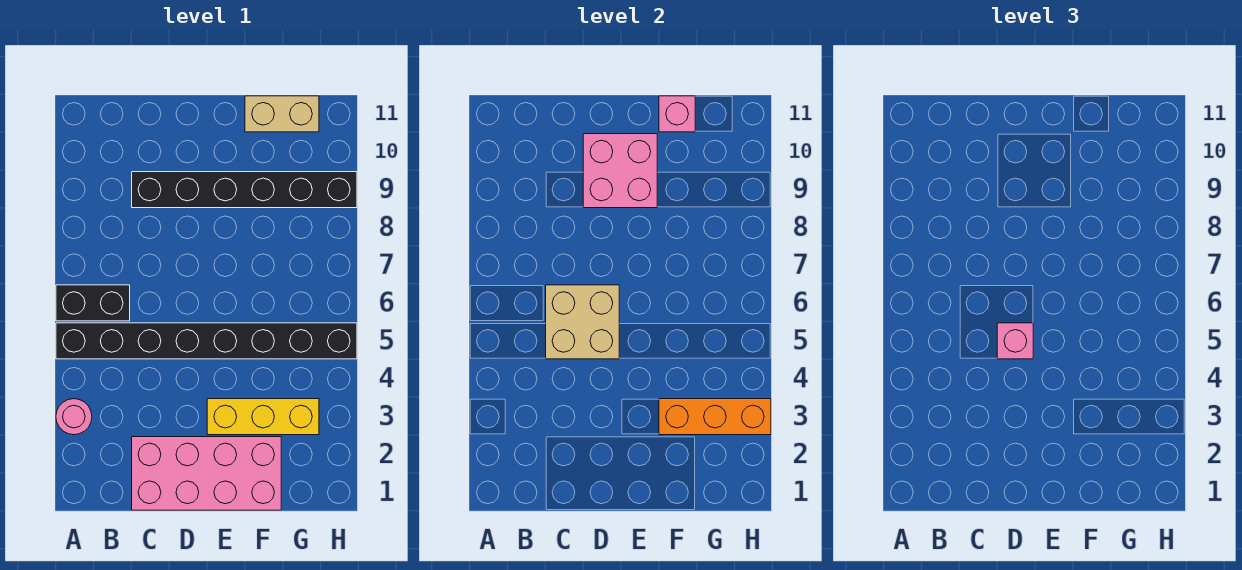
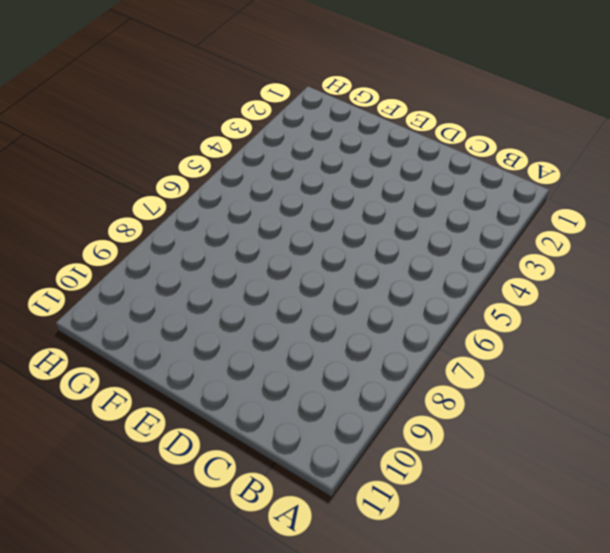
none -> pink 1x1 round brick [56,399,92,435]
none -> black 1x8 brick [56,323,357,359]
none -> black 1x2 brick [56,285,130,321]

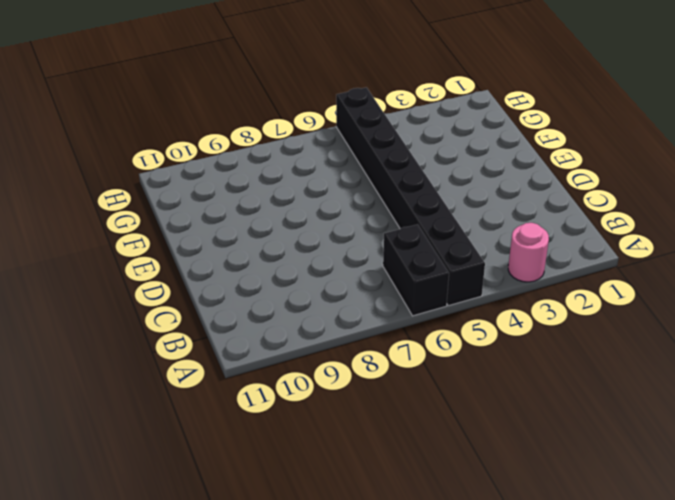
none -> pink 2x4 brick [132,437,281,510]
none -> black 1x6 brick [132,172,357,208]
none -> yellow 1x3 brick [207,399,319,435]

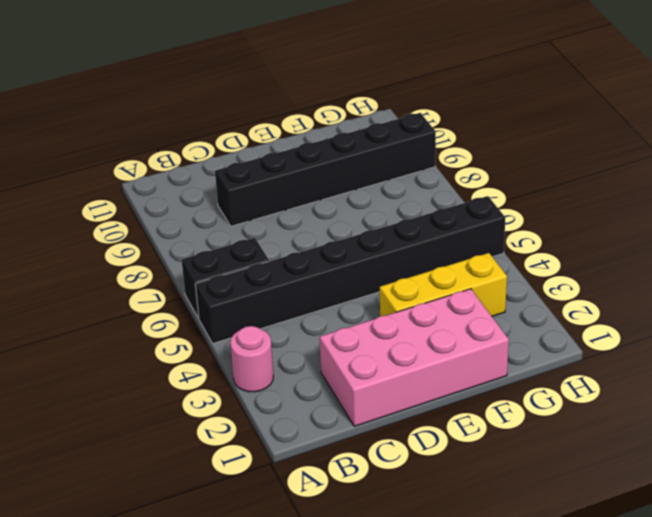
none -> tan 1x2 brick [245,96,319,132]
none -> tan 2x2 brick [546,285,619,359]
none -> pink 2x2 brick [583,134,657,208]

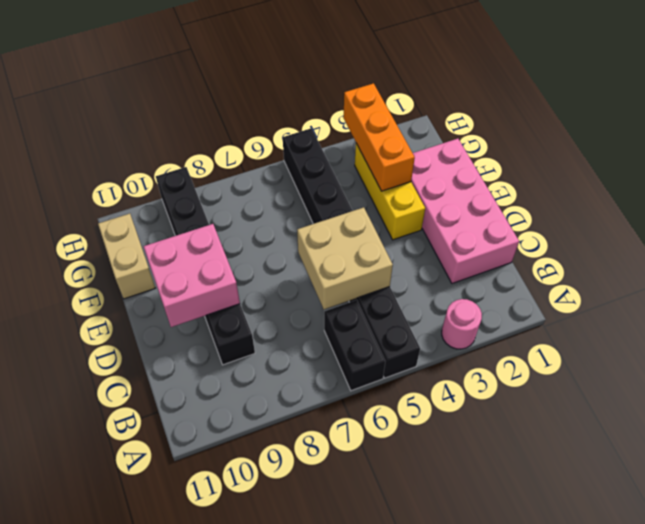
none -> pink 1x1 brick [659,96,695,132]
none -> pink 1x1 brick [997,323,1033,359]

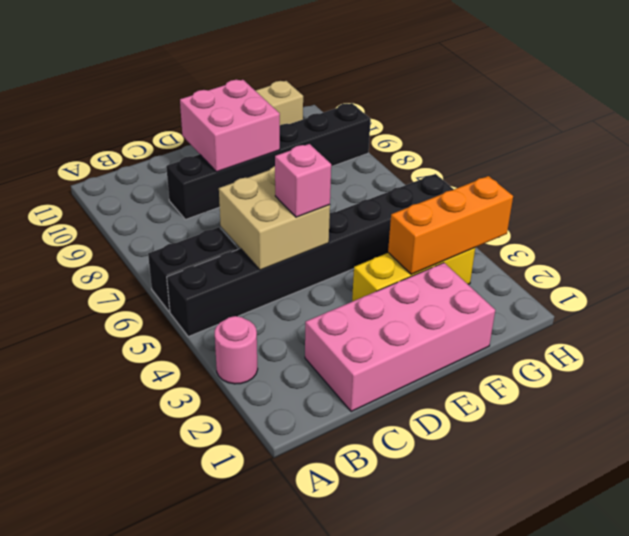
none -> pink 1x1 brick [659,96,695,132]

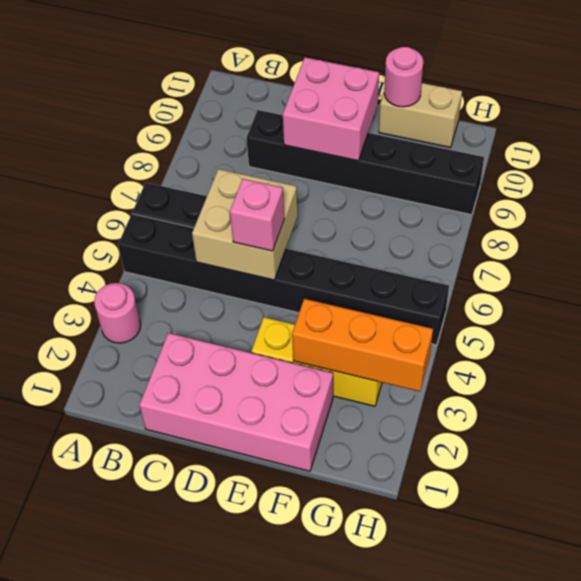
pink 1x1 round brick [384,47,423,107] -> pink 1x1 brick [659,96,695,132]

